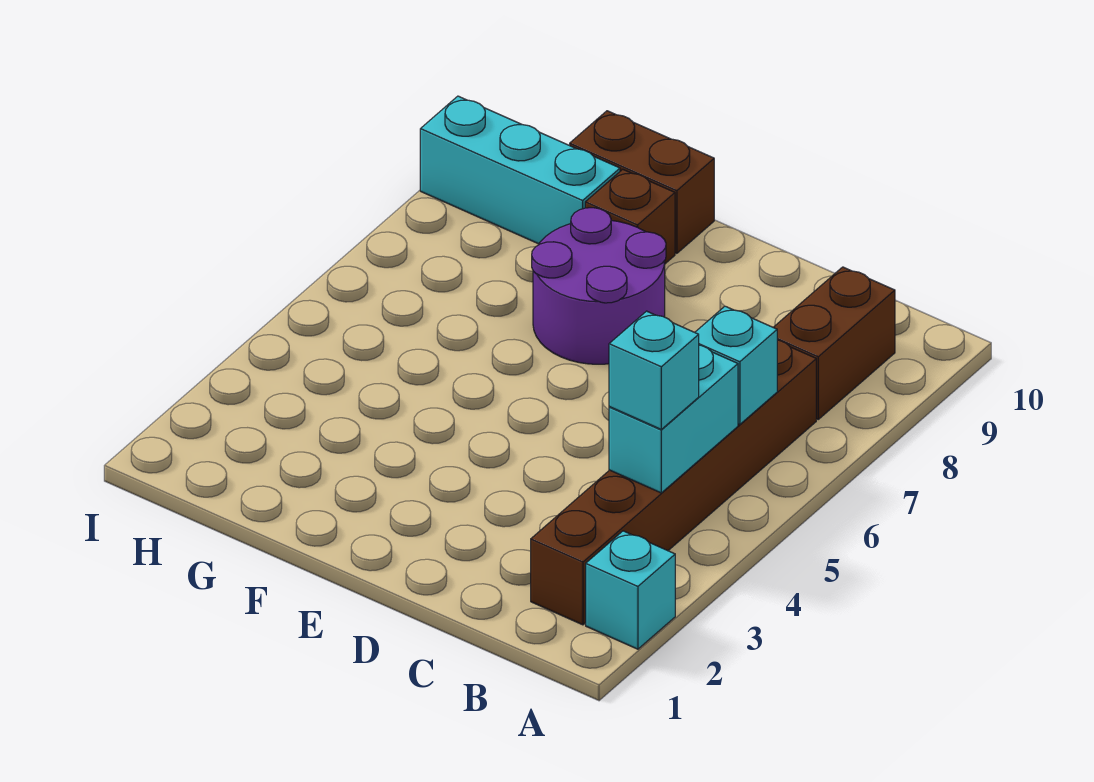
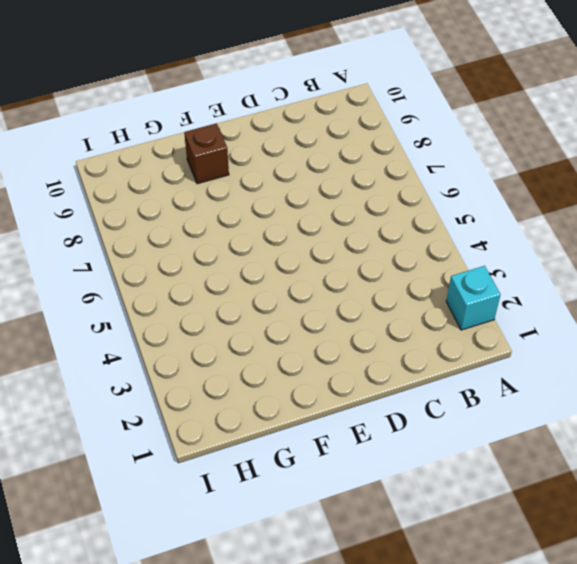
none -> brown 1x6 brick [531,340,816,625]
none -> brown 1x2 brick [773,267,895,419]

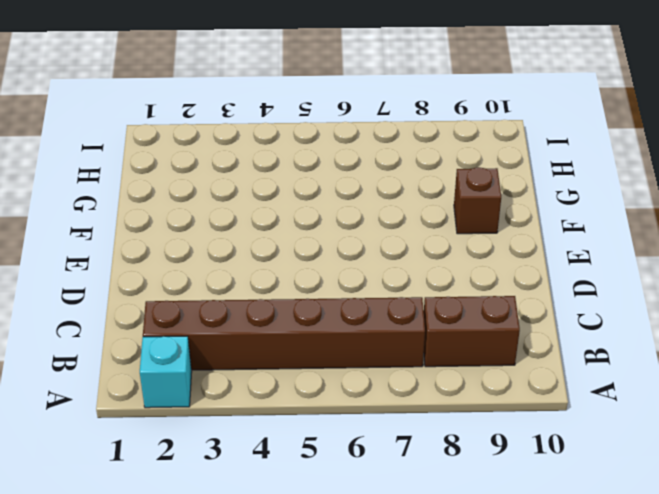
none -> purple 2x2 round brick [532,208,666,364]
none -> brown 1x2 brick [570,111,714,253]

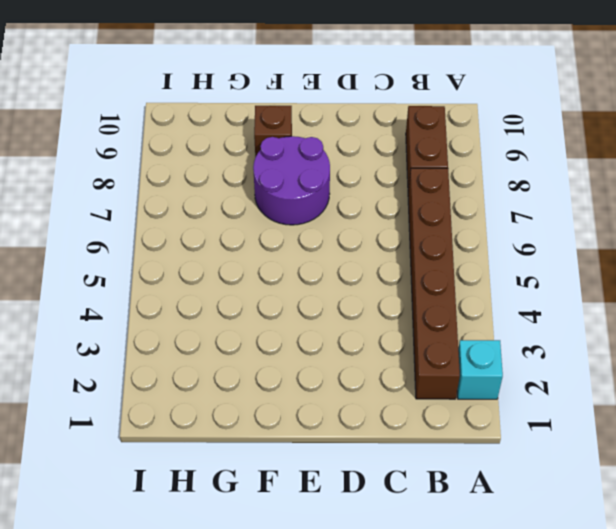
none -> brown 1x2 brick [570,111,714,253]
none -> cyan 1x3 brick [420,96,620,244]

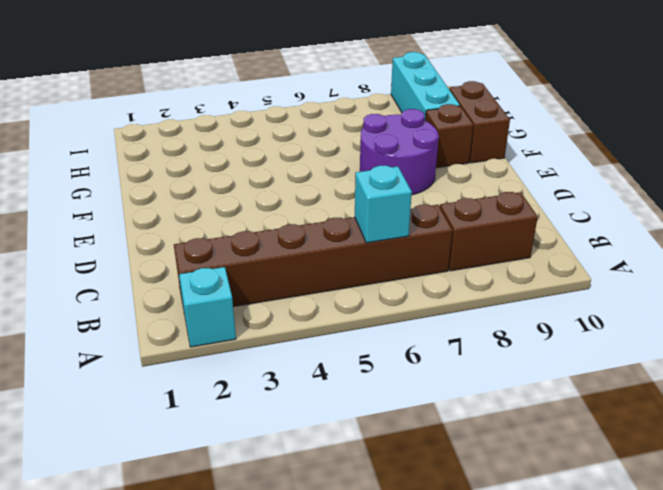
none -> cyan 1x2 brick [609,345,738,493]
none -> cyan 1x1 brick [609,311,699,429]

